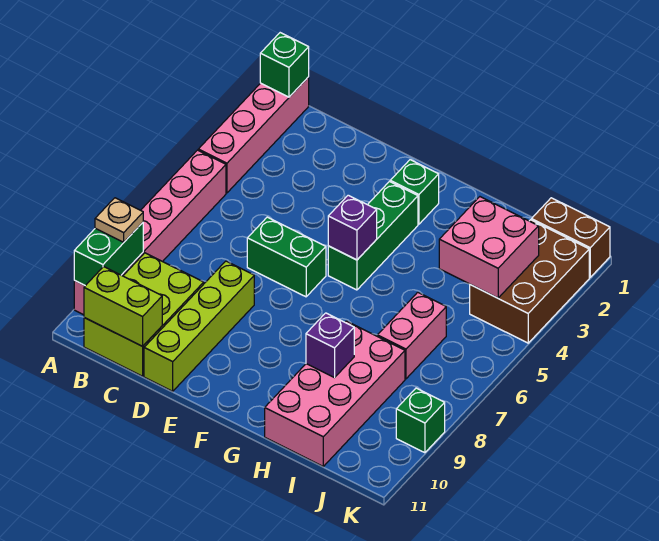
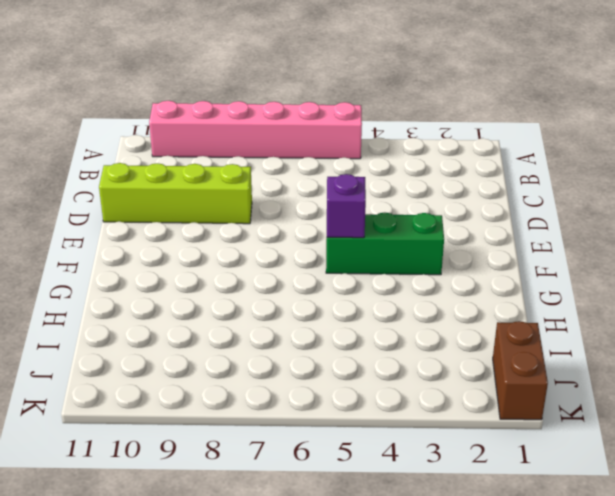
none -> pink 1x4 brick [198,77,309,193]
none -> lime 2x3 brick [84,253,204,376]
none -> green 1x2 brick [247,217,326,297]

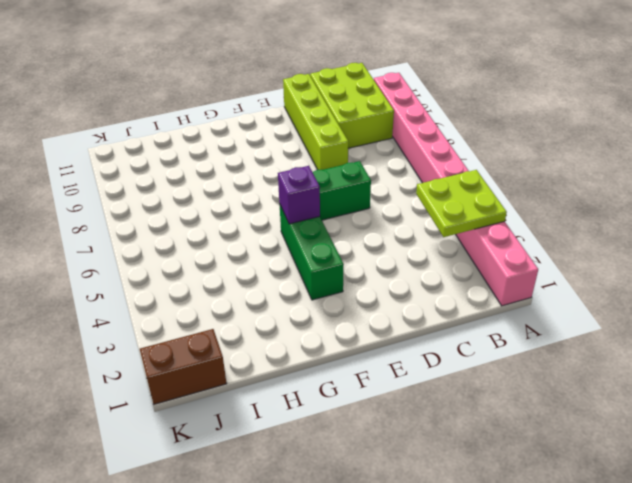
lime 2x2 plate [416,170,507,237] -> none
none -> green 1x1 brick [390,160,439,224]
none -> pink 2x4 brick [265,321,405,466]
none -> pink 1x2 brick [377,292,446,379]

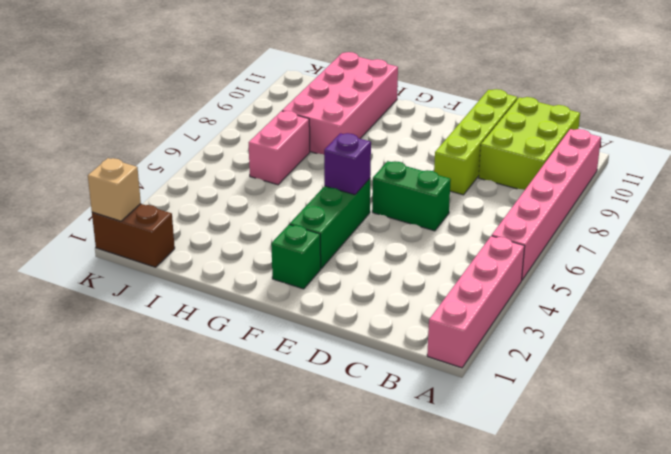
tan 1x1 brick [88,158,141,221] -> none
none -> brown 2x3 brick [470,220,589,343]
none -> green 1x1 brick [396,388,445,453]
none -> green 1x1 brick [260,33,309,97]

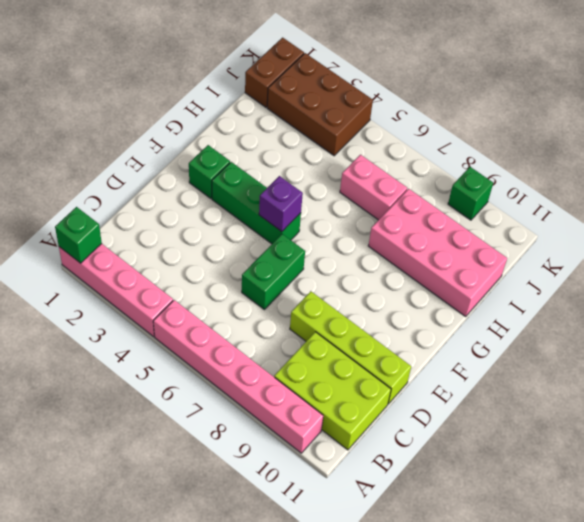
none -> green 1x2 brick [74,223,143,286]
none -> lime 1x2 brick [84,267,162,346]
none -> purple 1x1 brick [306,313,354,378]

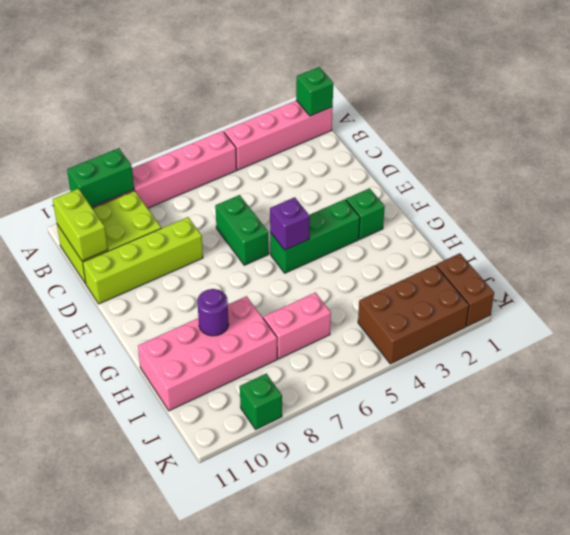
purple 1x1 round brick [197,289,229,336] -> purple 1x1 brick [306,313,354,378]
none -> pink 2x2 brick [439,197,539,298]
none -> tan 1x1 plate [95,198,143,242]

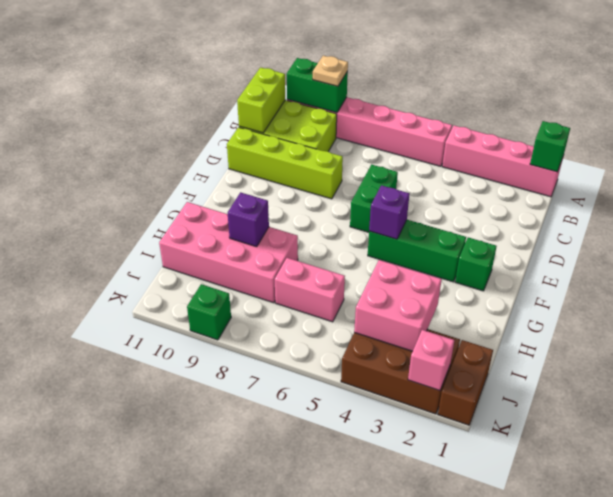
pink 1x1 brick [408,330,454,391] -> none

